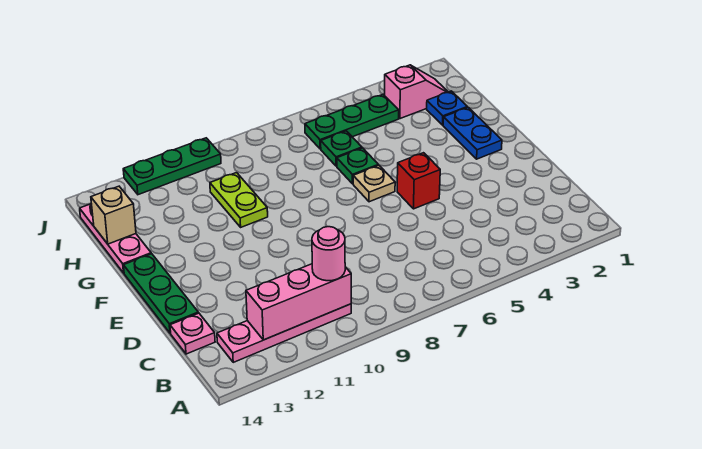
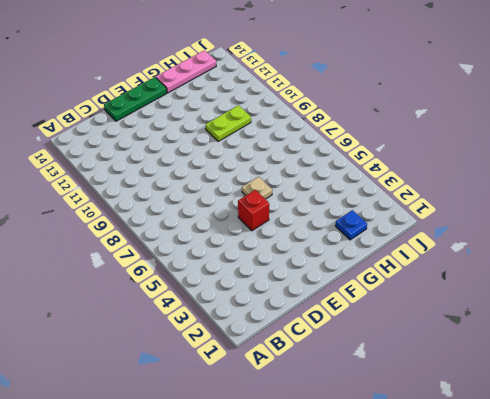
none -> pink 1x4 plate [217,304,351,362]
none -> pink 1x1 plate [170,313,215,354]
none -> blue 1x2 plate [443,107,502,159]

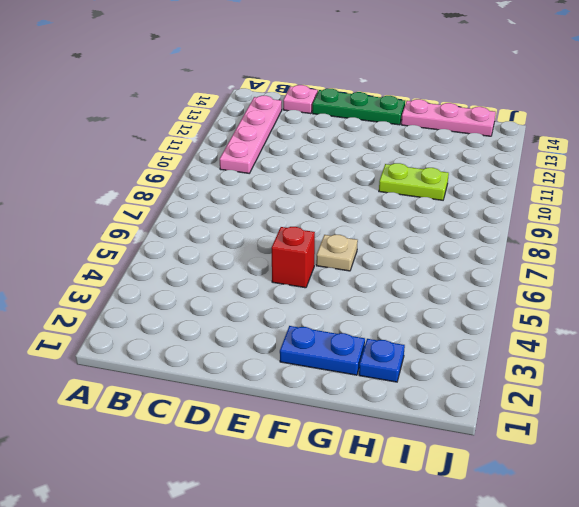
none -> green 1x1 plate [337,148,378,184]
none -> green 1x1 plate [321,131,362,166]
none -> pink 1x2 slope [385,65,448,119]

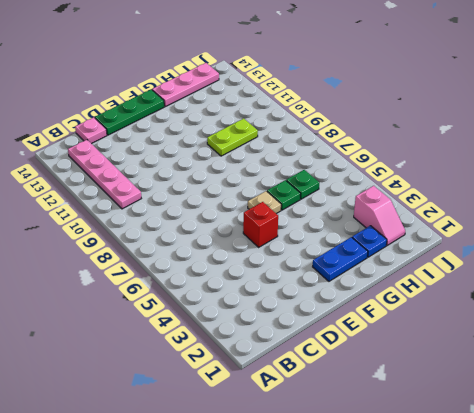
none -> green 1x3 plate [305,94,399,149]
none -> green 1x3 plate [123,138,221,195]
none -> pink 1x3 brick [246,264,351,340]

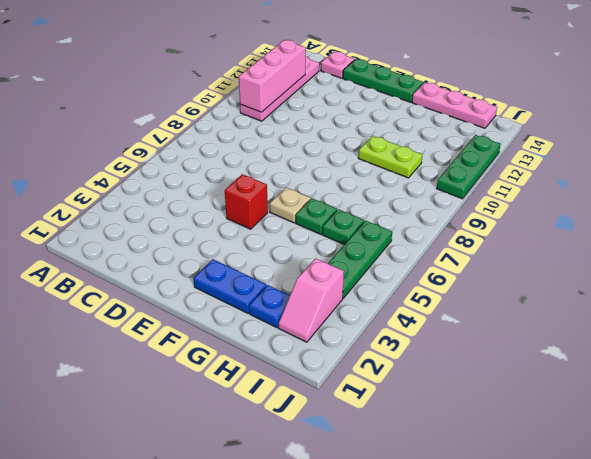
none -> tan 1x1 brick [91,186,136,244]
none -> pink 1x1 round brick [312,227,345,281]

